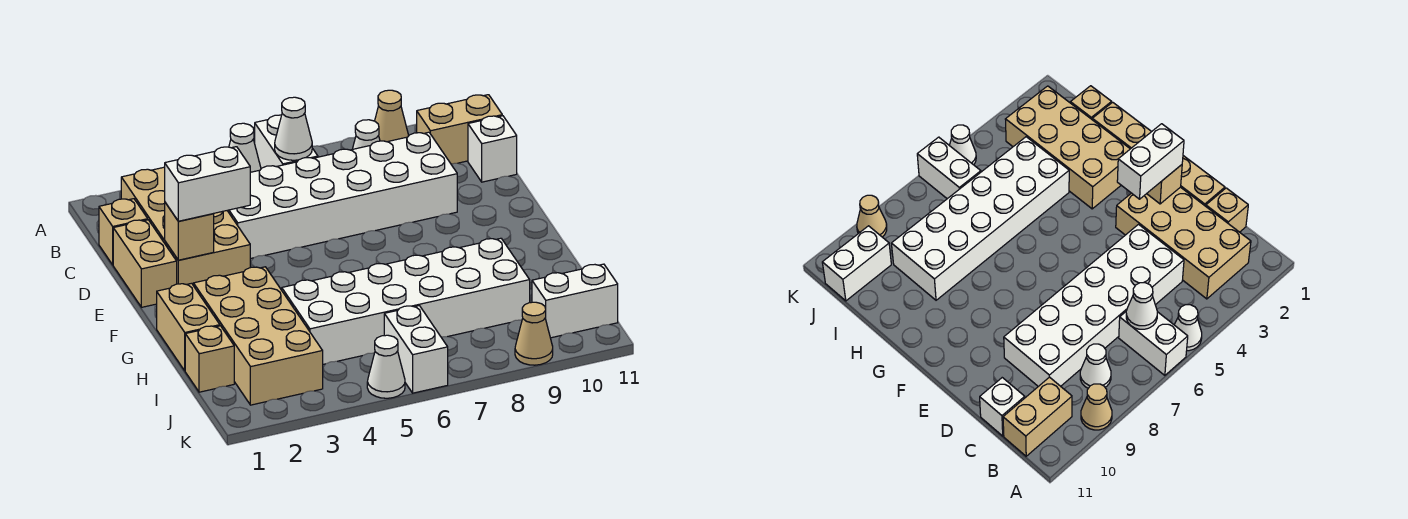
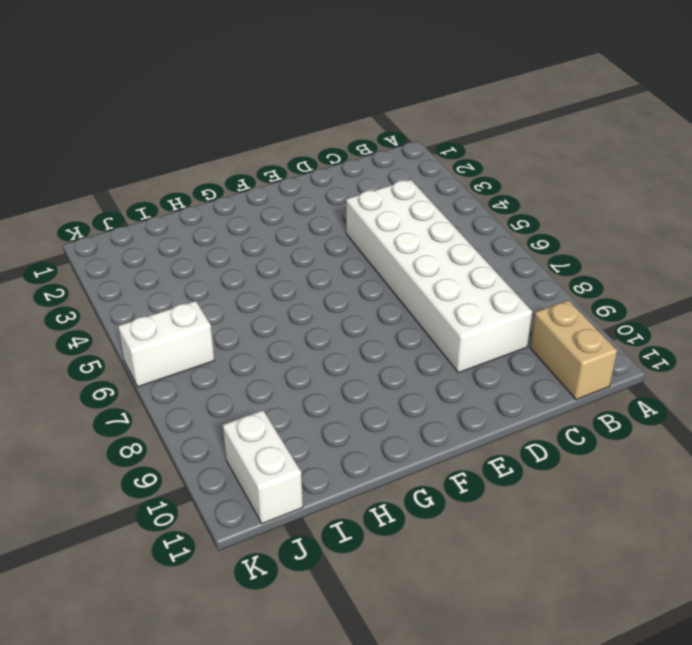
none -> white 1x1 cone [229,123,261,172]
none -> white 1x2 brick [255,115,318,169]
none -> tan 1x1 cone [375,90,409,142]

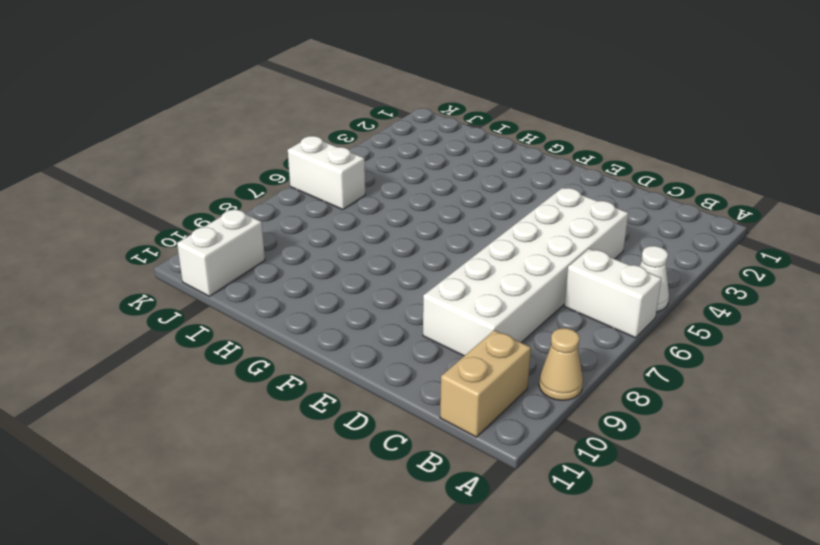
none -> tan 2x4 brick [121,167,250,285]
none -> white 1x1 cone [353,120,380,149]
none -> tan 1x1 brick [99,199,148,265]

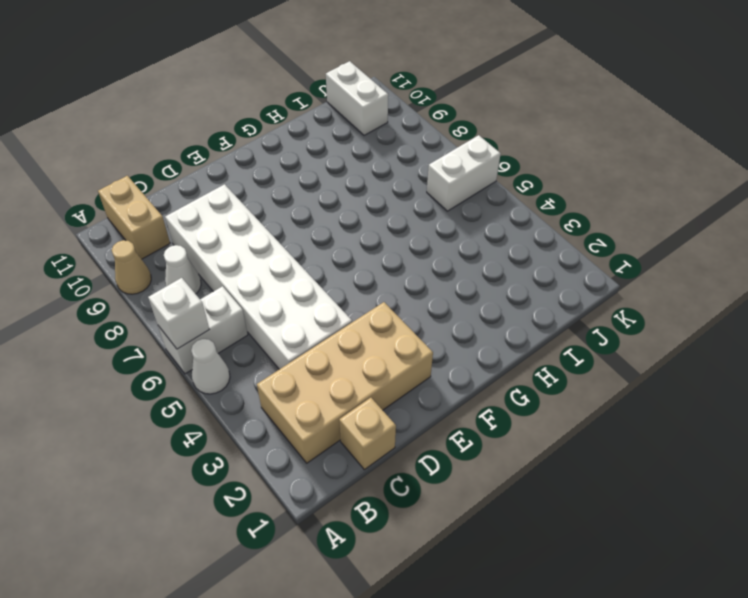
white 1x1 brick [148,278,209,349] -> white 1x1 brick moved to [468,116,517,182]
none -> tan 1x2 brick [113,220,177,307]
none -> tan 1x2 brick [157,283,220,371]
none -> tan 2x4 brick [193,267,323,405]

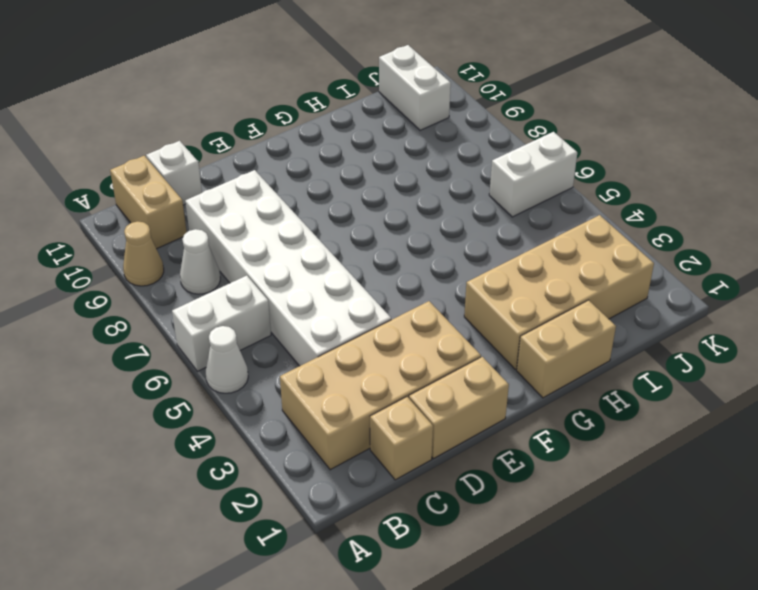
none -> white 2x6 brick [282,238,530,364]
none -> tan 1x1 brick [185,326,234,392]
none -> white 1x1 cone [367,335,405,398]

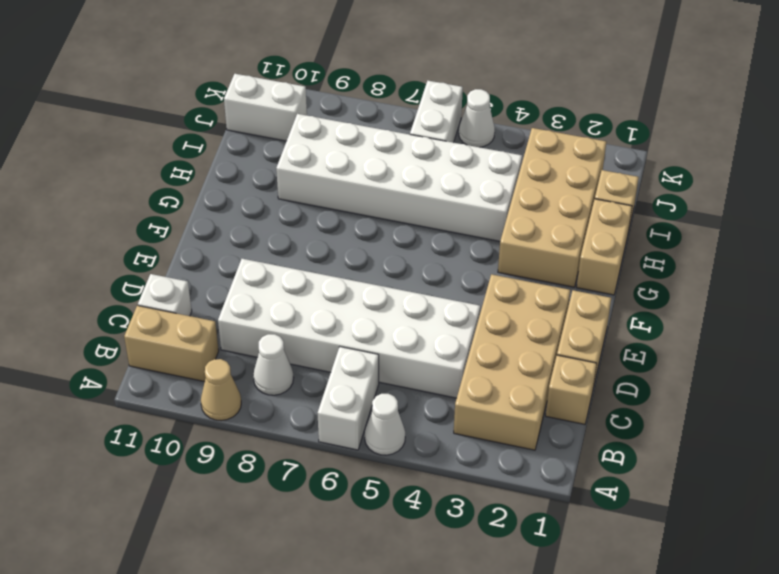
none -> tan 1x1 cone [515,302,553,365]
none -> white 1x1 cone [275,97,312,160]
none -> tan 1x1 brick [165,203,214,260]

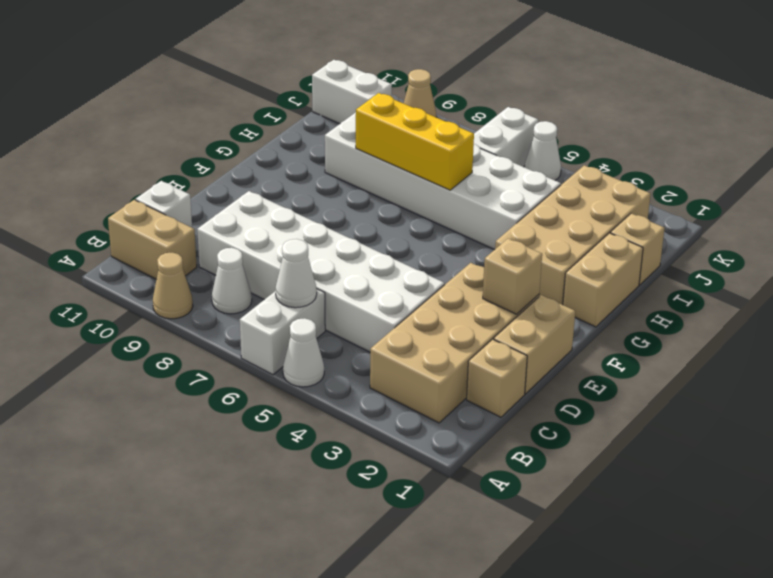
yellow 1x3 brick [356,93,474,190] -> none
none -> white 1x2 brick [165,147,250,221]

